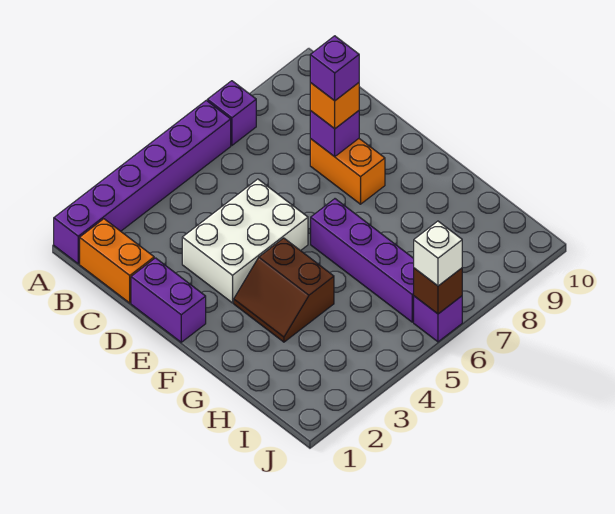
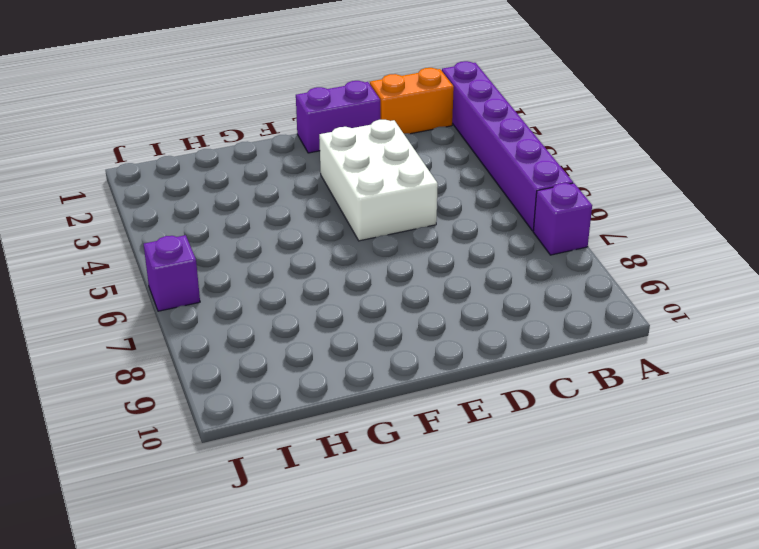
none -> orange 1x2 brick [310,139,385,204]
none -> brown 2x2 slope [234,238,334,342]
none -> purple 1x4 brick [311,199,414,322]

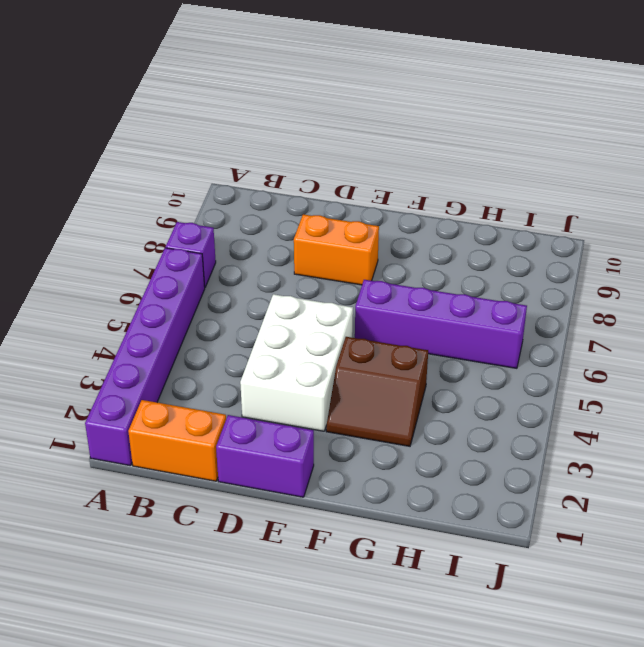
none -> purple 1x1 brick [414,296,462,342]
none -> purple 1x1 brick [310,111,359,157]
none -> brown 1x1 brick [414,268,462,314]

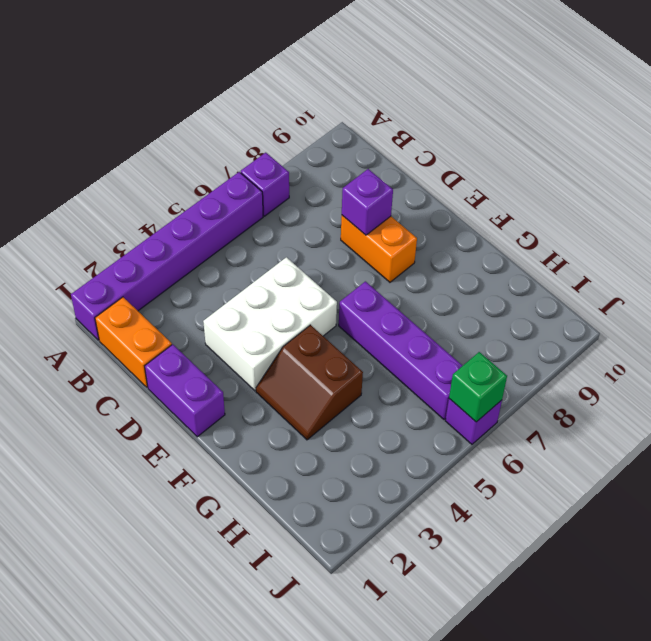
green 1x1 brick [449,352,507,422] -> brown 1x1 brick [414,268,462,314]
none -> orange 1x1 brick [310,83,359,129]
none -> white 1x1 brick [414,221,462,286]
none -> purple 1x1 brick [310,36,359,101]

